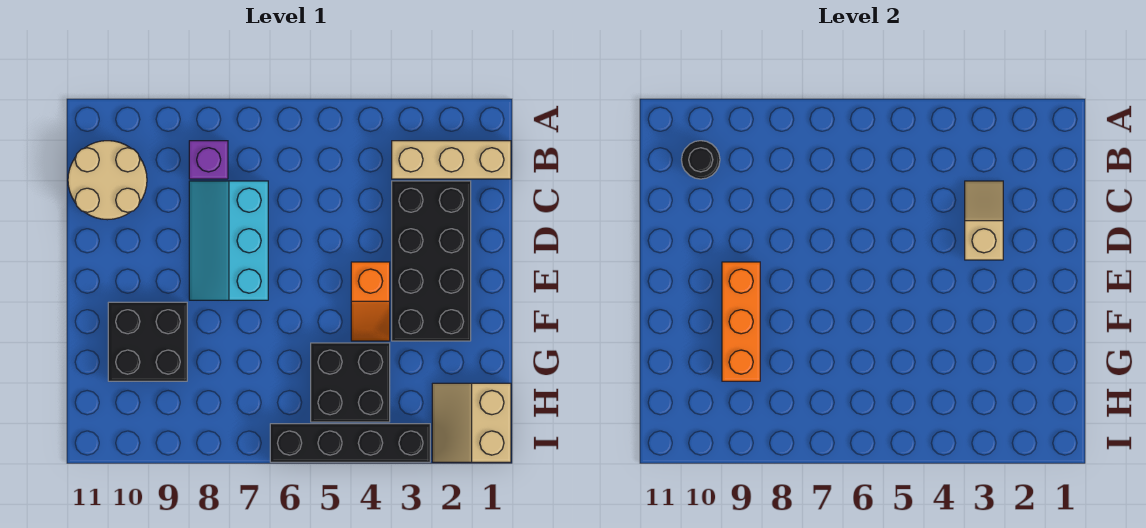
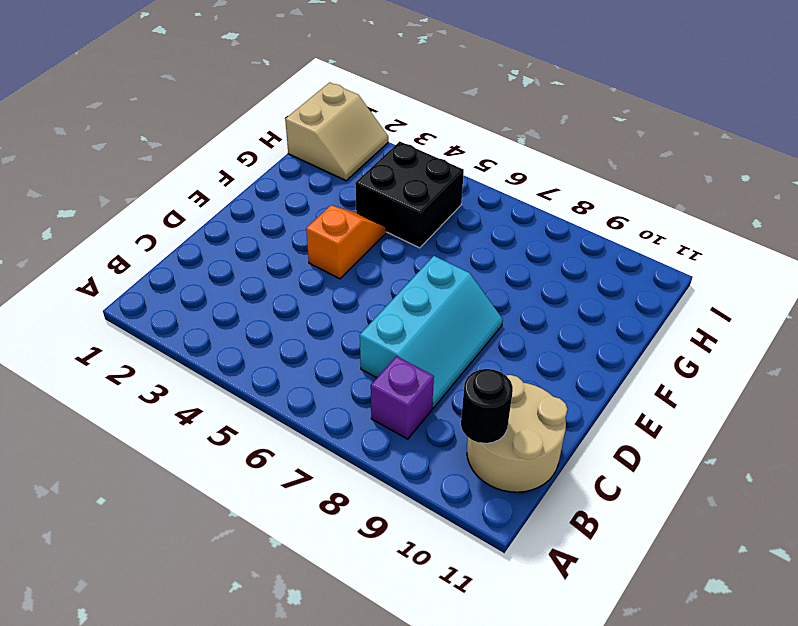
none -> tan 1x3 brick [392,141,511,179]
none -> black 2x4 brick [392,181,471,341]
none -> black 2x2 brick [108,302,187,381]

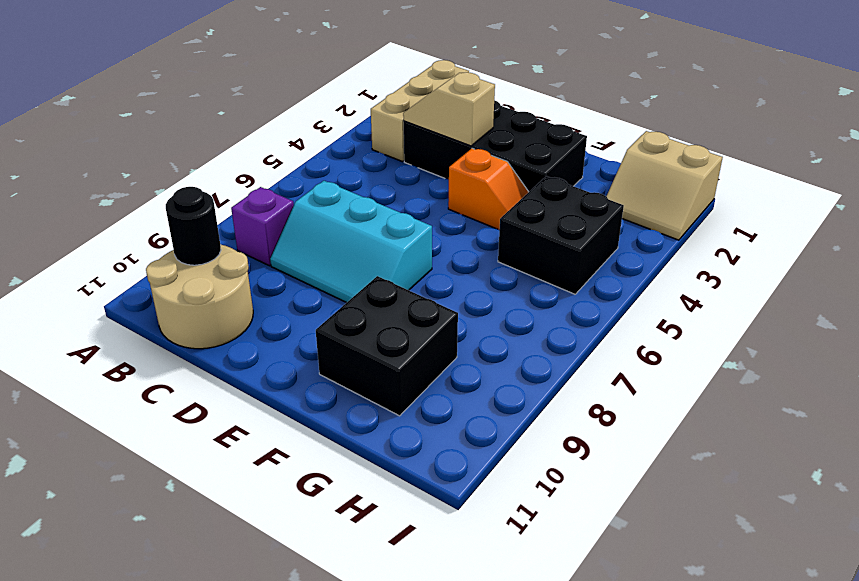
none -> black 1x4 brick [270,424,430,462]
none -> orange 1x3 brick [722,262,760,381]

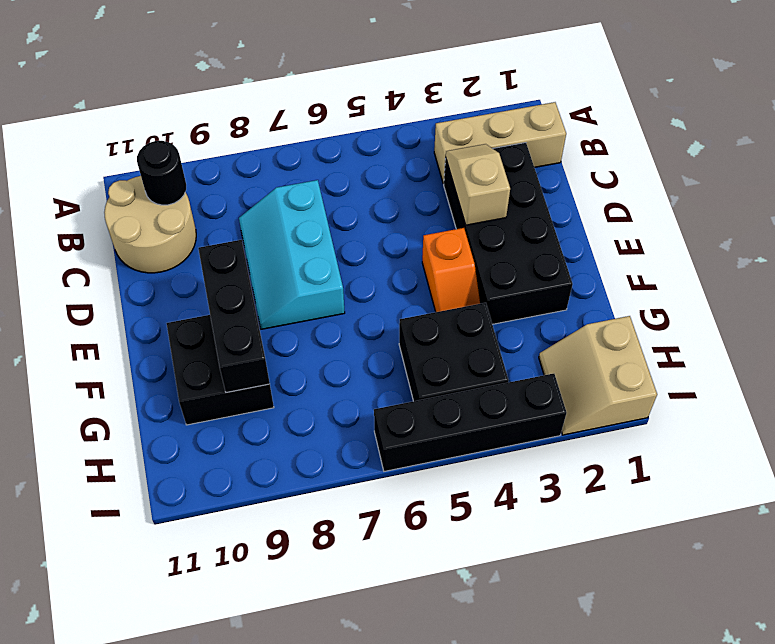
black 1x3 brick [198,240,270,393] -> orange 1x3 brick [722,262,760,381]
none -> purple 1x1 brick [189,141,228,179]

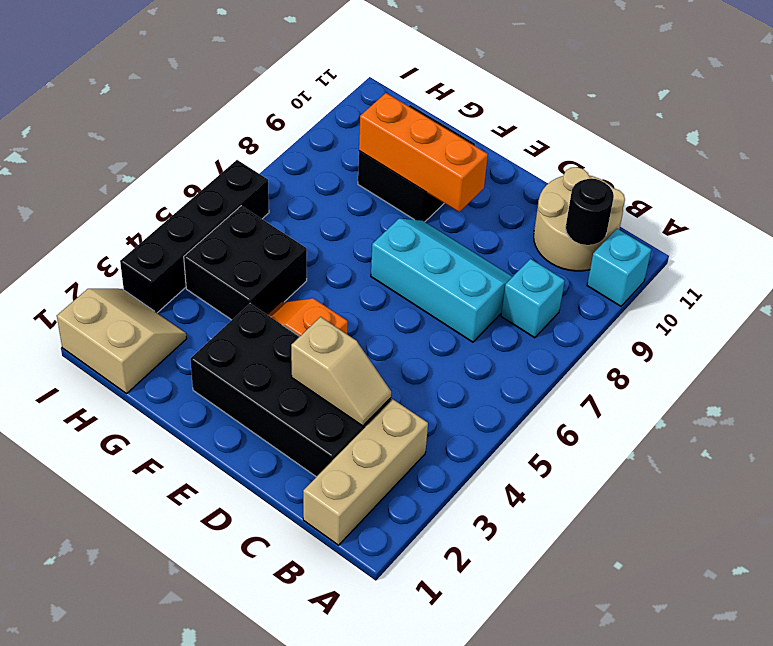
cyan 1x1 brick [587,229,651,306] -> none
cyan 1x1 brick [501,259,565,338] -> purple 1x1 brick [189,141,228,179]

